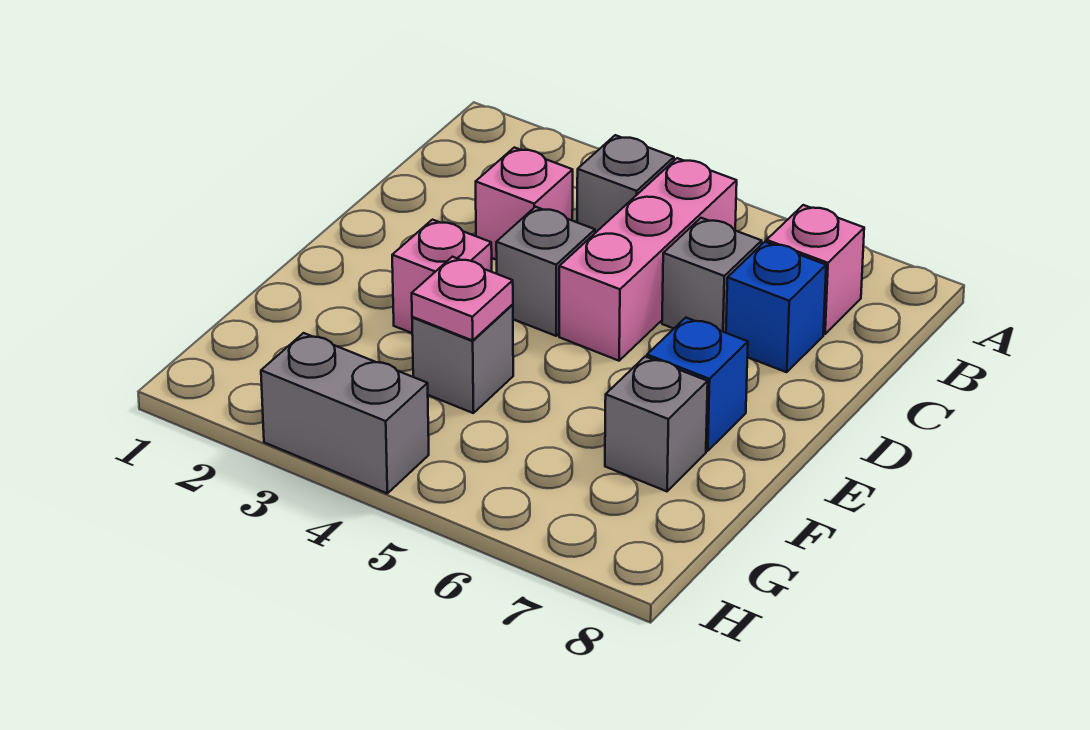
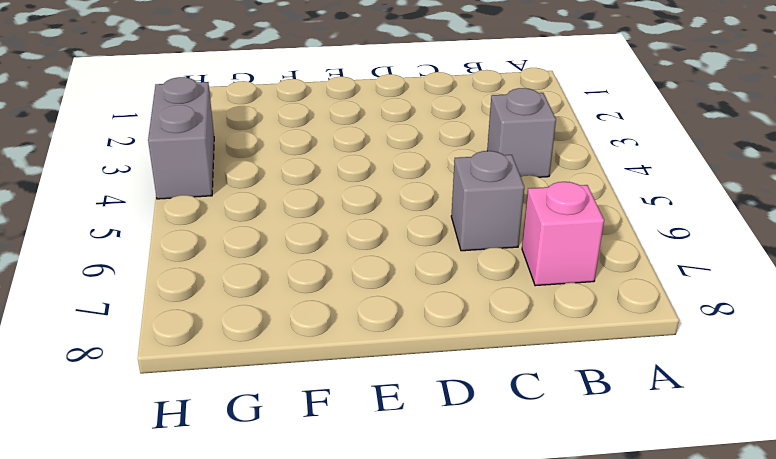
none -> pink 1x3 brick [559,158,737,361]
none -> pink 1x1 brick [476,148,573,260]
none -> blue 1x1 brick [726,242,826,372]

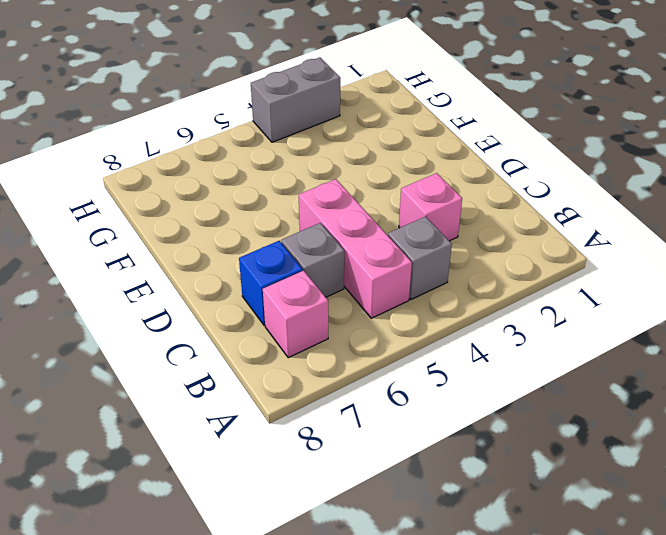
none -> grey 1x1 brick [496,207,595,336]
none -> pink 1x1 brick [392,220,492,333]
none -> blue 1x1 brick [647,318,748,451]

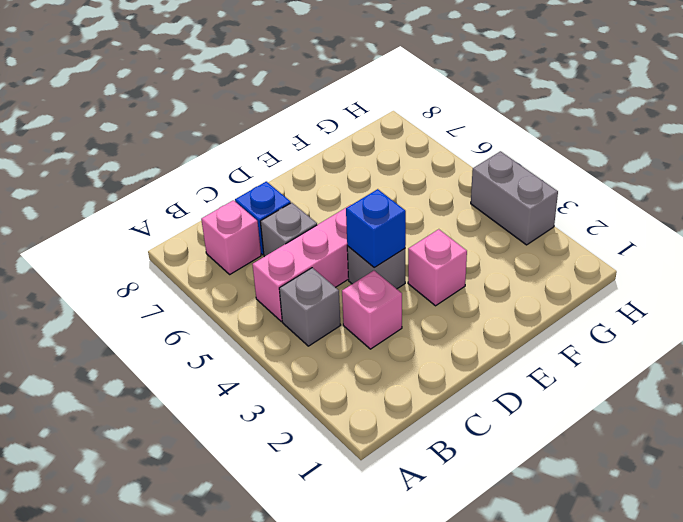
blue 1x1 brick [346,189,406,268] -> blue 1x1 brick moved to [647,318,748,451]
none -> grey 1x1 brick [412,304,513,413]
none -> grey 1x1 brick [605,357,708,491]
none -> pink 1x1 plate [412,257,513,341]

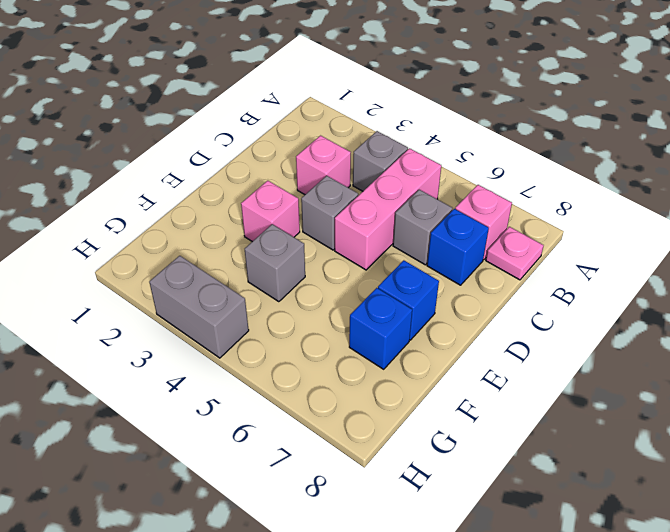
pink 1x1 plate [486,227,544,280] -> pink 1x1 plate moved to [412,257,513,341]
blue 1x1 brick [349,288,412,369] -> grey 1x1 brick [605,357,708,491]

